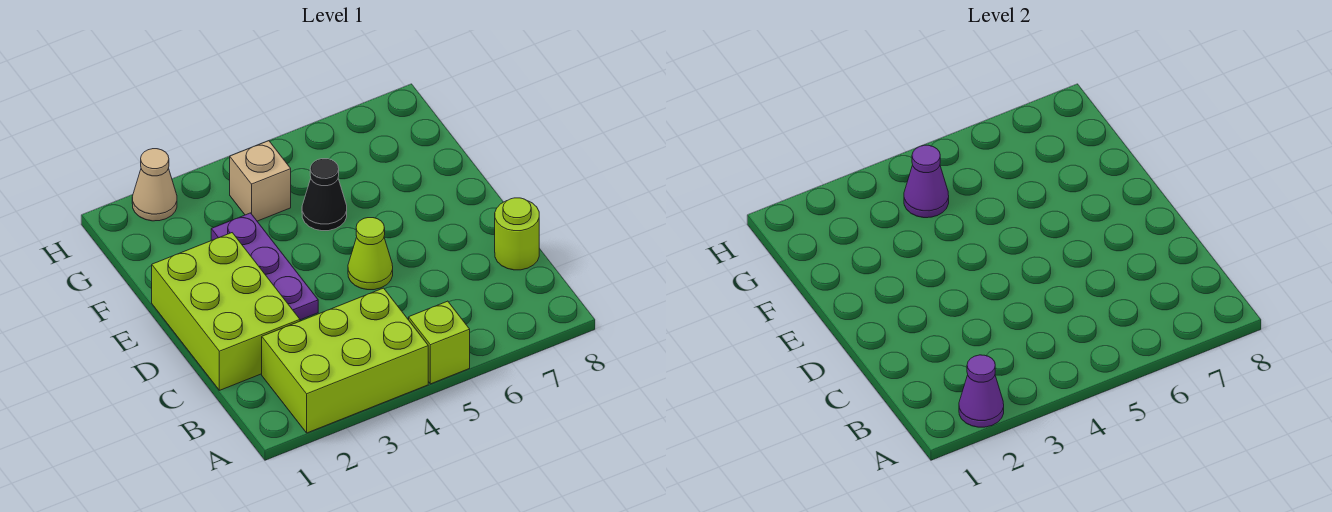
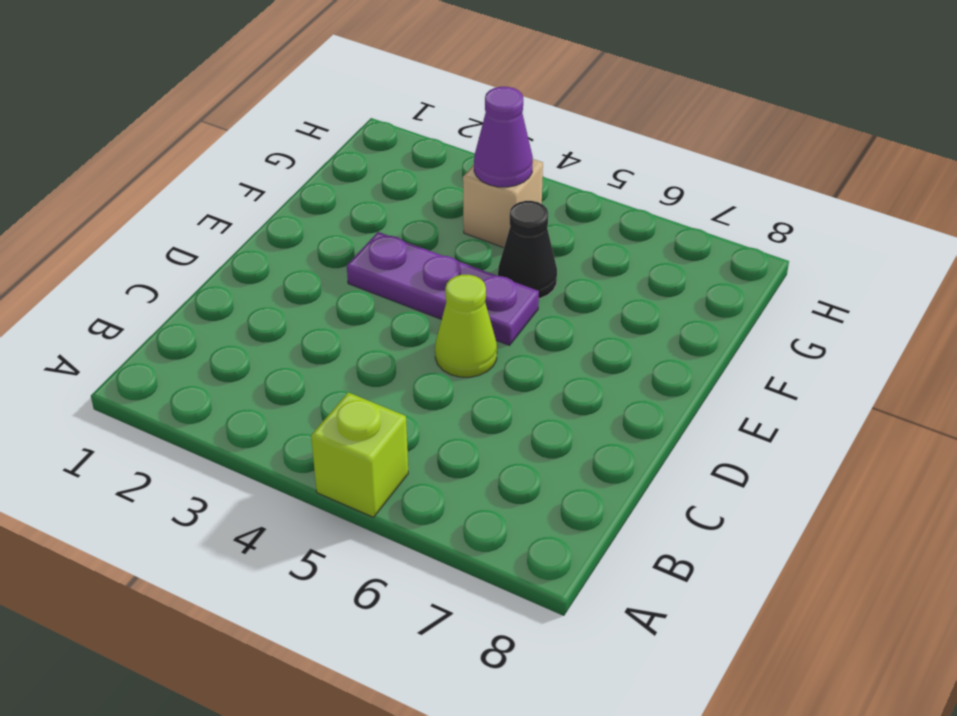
purple 1x3 plate [347,232,539,345] -> purple 1x3 plate turned to [211,213,318,320]
none -> lime 2x3 brick [262,288,428,433]
none -> lime 2x3 brick [152,233,300,390]

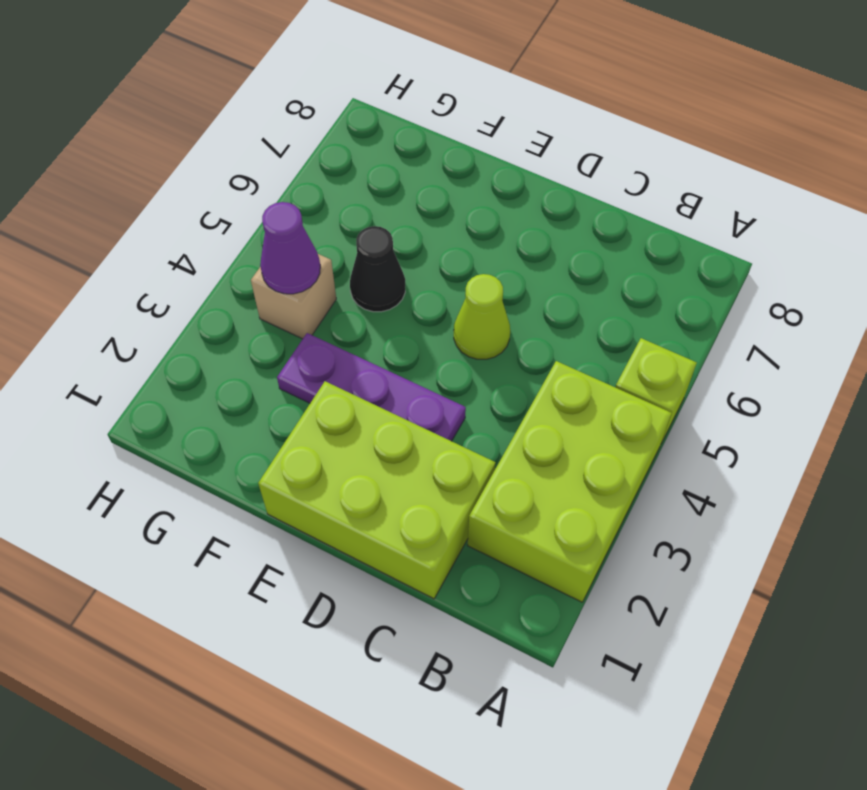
none -> lime 1x1 round brick [495,198,539,270]
none -> tan 1x1 cone [132,149,177,221]

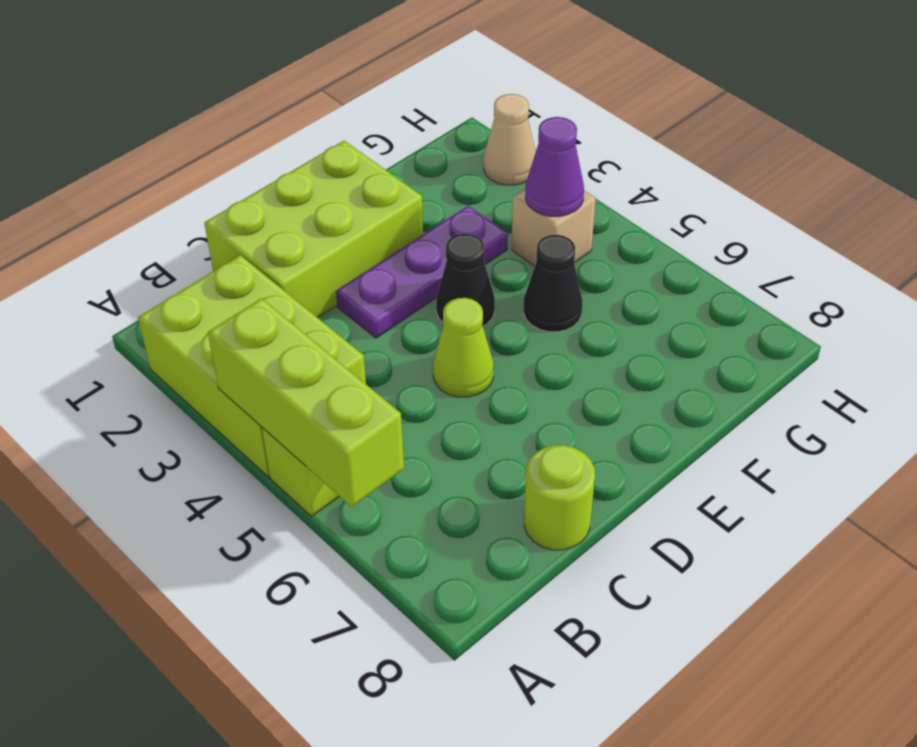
lime 1x3 brick [208,298,404,507] -> none
black 1x1 cone [436,234,495,326] -> none
none -> purple 1x1 cone [959,355,1004,427]

